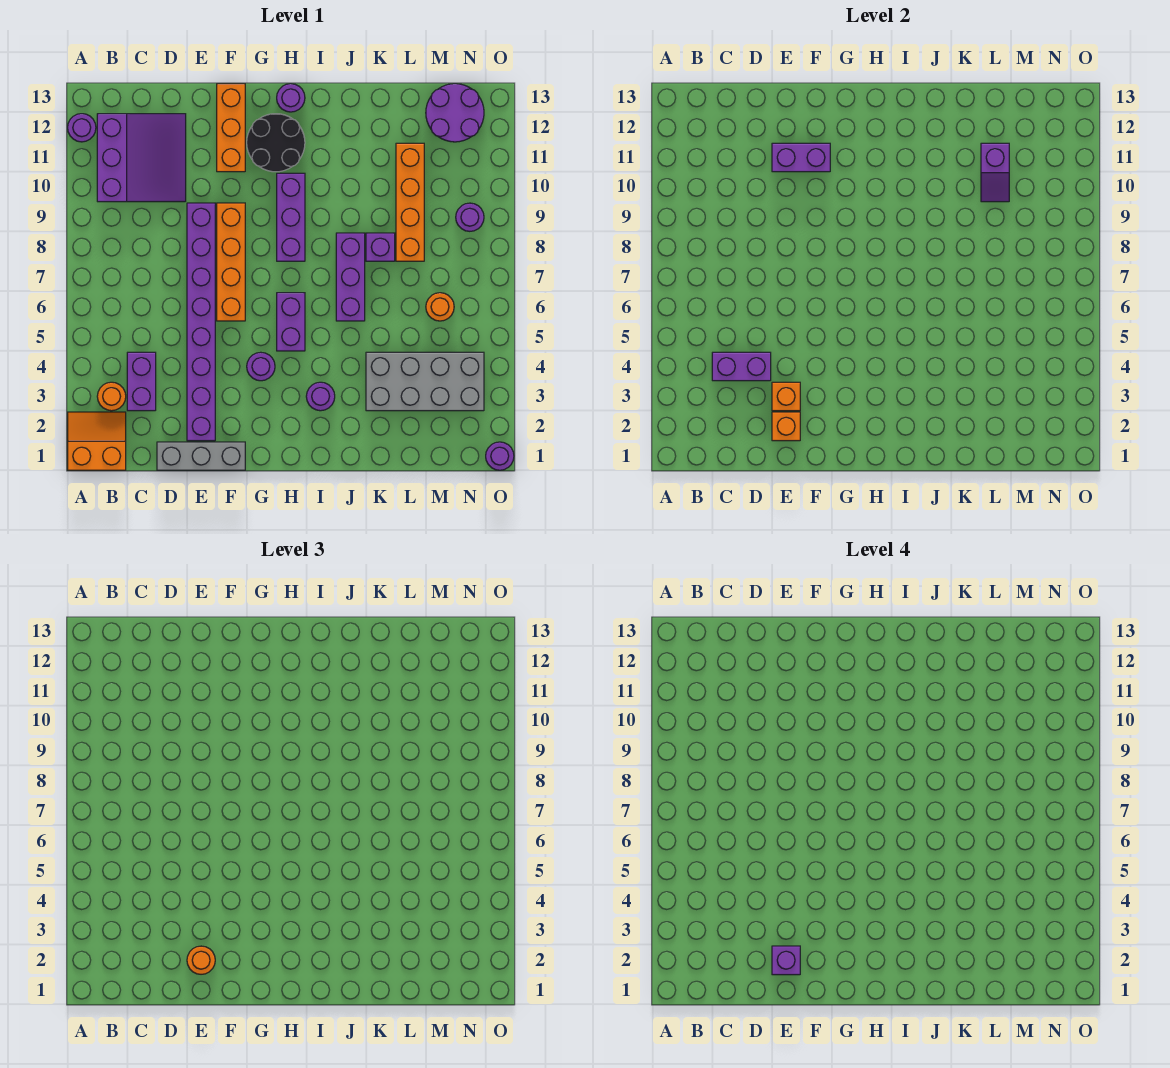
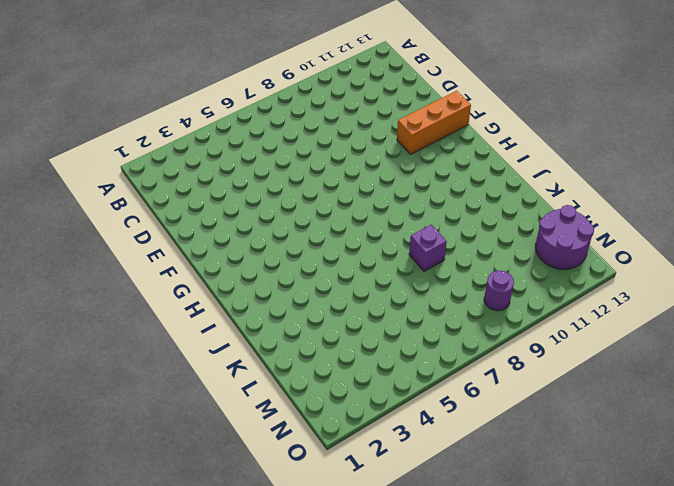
none -> orange 2x2 slope [68,412,126,470]
none -> purple 1x1 round brick [68,114,96,142]
none -> orange 1x1 round brick [97,382,126,411]
none -> purple 3x3 slope [97,114,186,202]

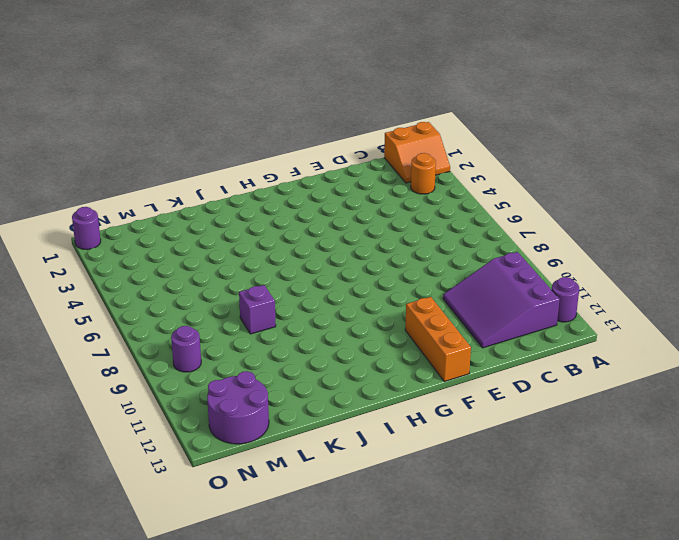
none -> purple 1x2 brick [127,352,156,411]
none -> grey 1x3 brick [157,442,245,470]
none -> purple 1x8 brick [187,203,215,441]
none -> orange 1x4 brick [217,203,245,321]

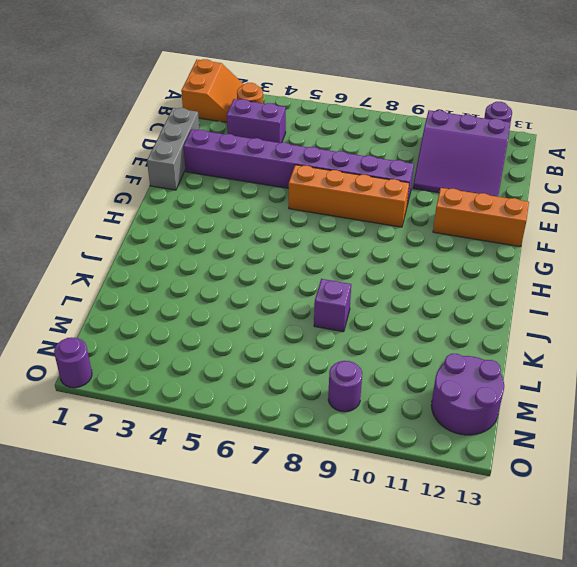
none -> purple 1x1 round brick [247,352,275,381]
none -> black 2x2 round brick [247,114,305,172]
none -> purple 1x2 brick [277,293,305,351]
none -> purple 1x3 brick [277,173,305,261]

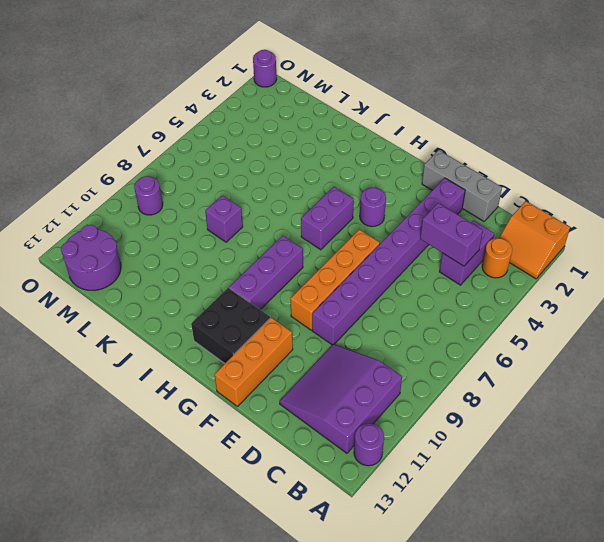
black 2x2 brick [191,288,270,364] -> black 2x2 round brick [247,114,305,172]
none -> purple 1x1 round brick [277,84,305,112]
none -> purple 1x1 round brick [306,382,335,411]
none -> purple 1x3 brick [336,233,365,321]
none -> grey 2x4 brick [366,352,484,411]

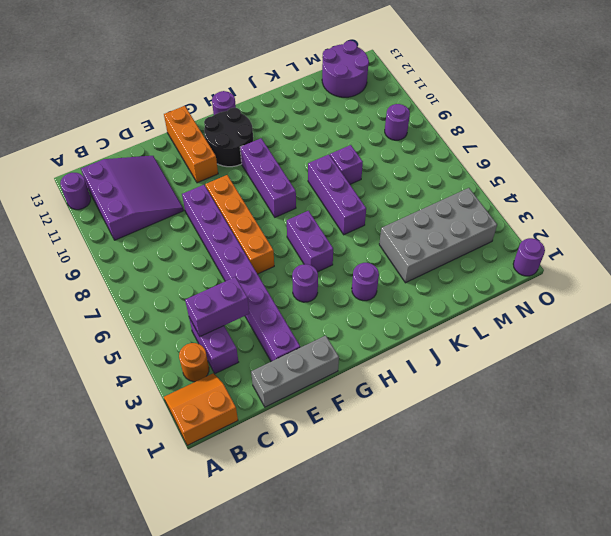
none -> orange 1x4 brick [396,143,424,261]
none -> orange 1x1 round brick [426,293,454,321]
none -> orange 1x1 brick [772,412,800,441]
none -> orange 1x1 brick [772,382,800,411]

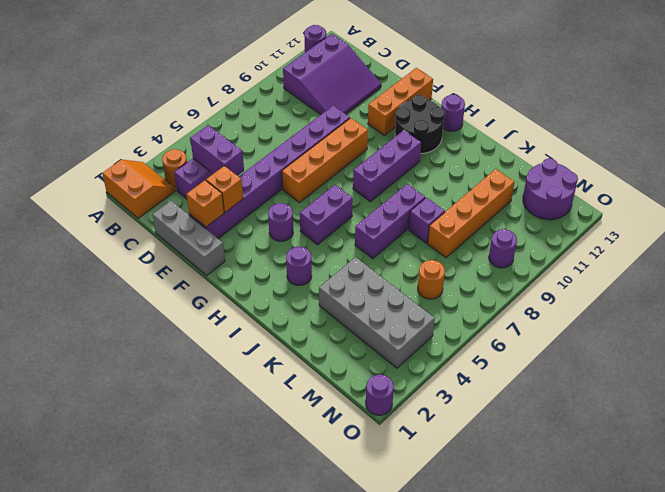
none -> purple 1x2 brick [772,143,830,172]
none -> purple 1x2 slope [981,143,1009,202]
none -> orange 1x1 round brick [187,946,215,974]
none -> purple 1x1 brick [772,946,800,975]

